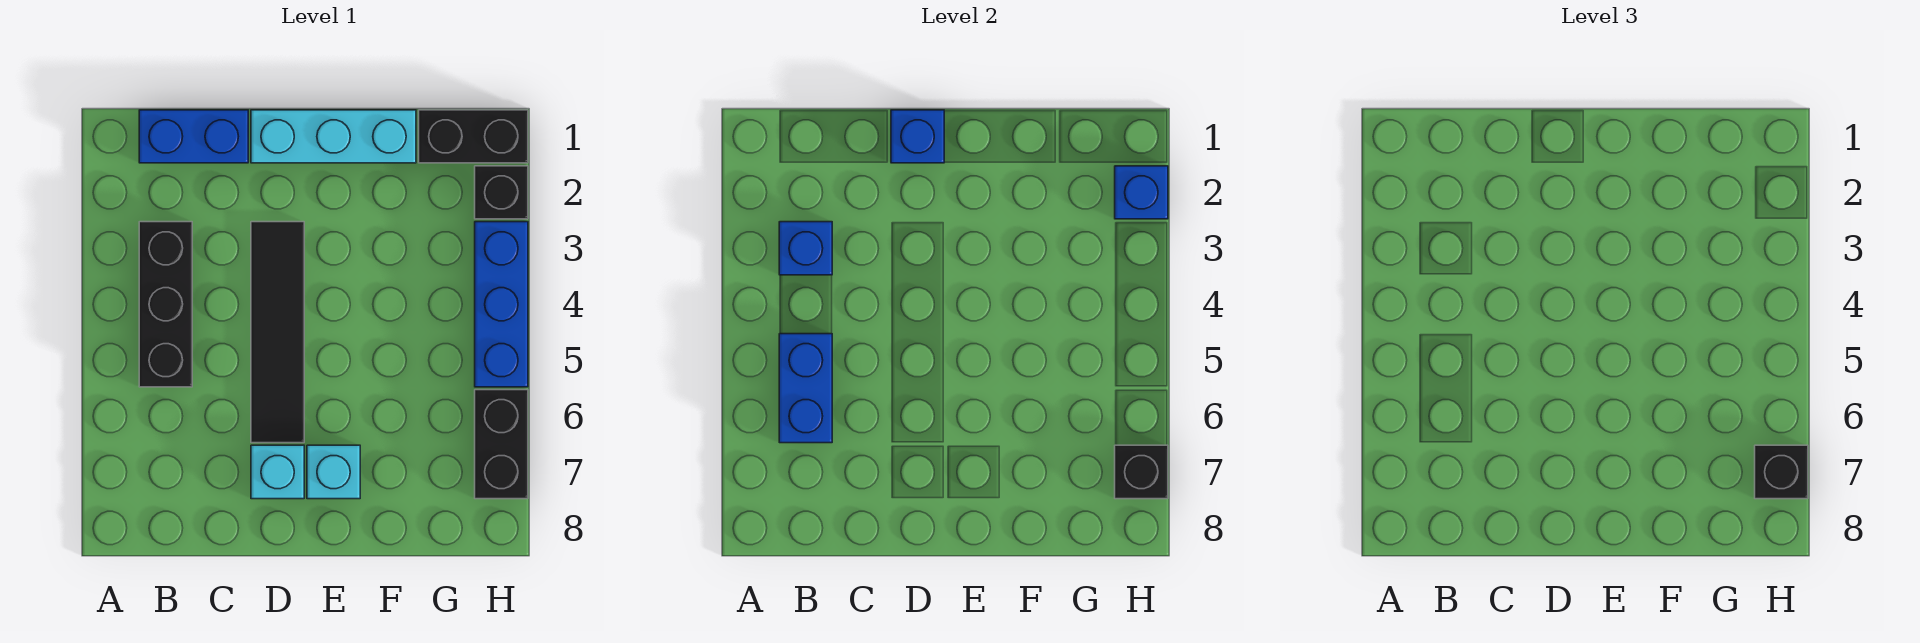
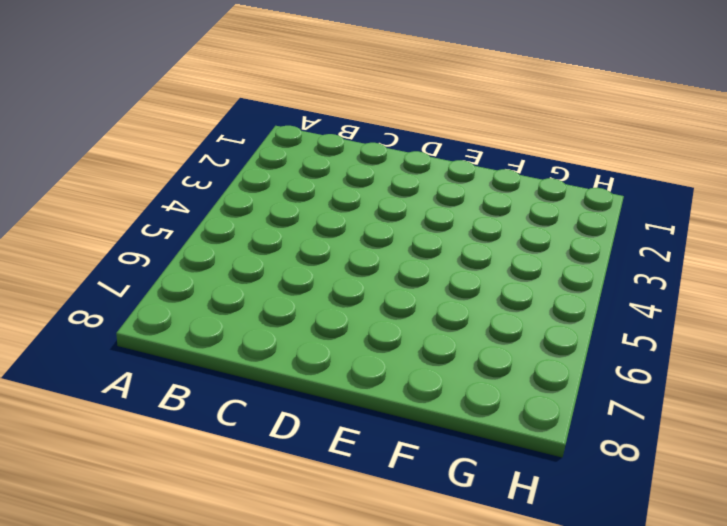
none -> blue 1x2 brick [139,110,248,163]
none -> black 1x3 brick [139,222,192,387]
none -> cyan 1x3 brick [251,110,416,163]

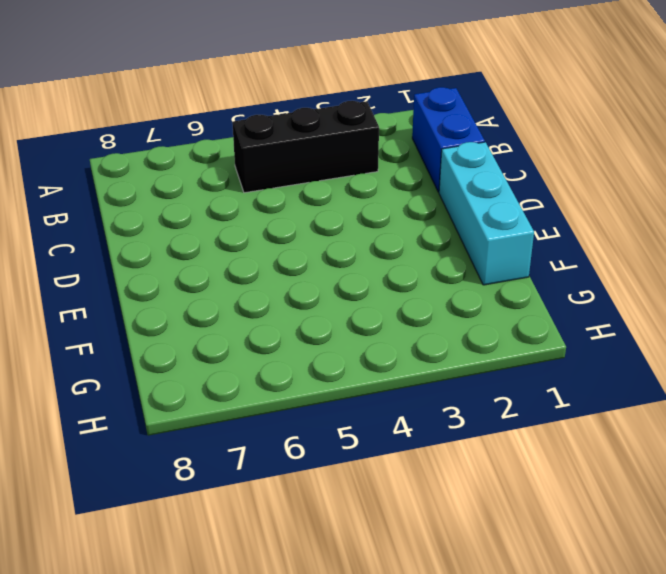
none -> black 1x4 tile [251,222,304,443]
none -> cyan 1x1 brick [251,445,304,499]
none -> cyan 1x1 brick [307,445,360,499]

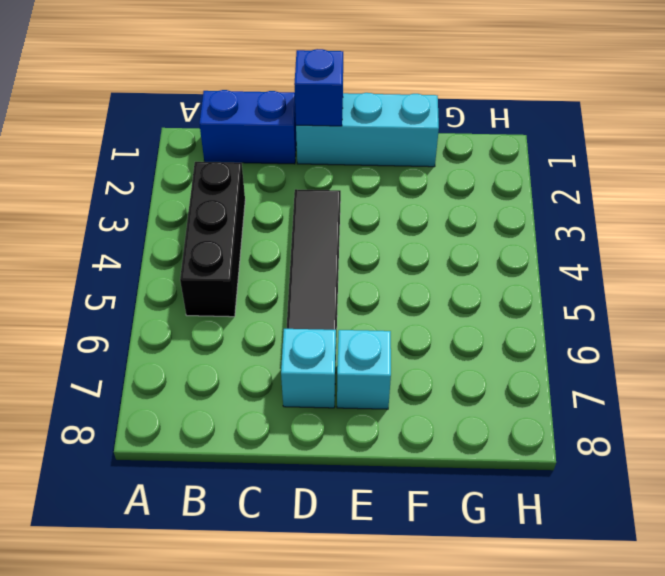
none -> black 1x2 brick [419,110,528,163]
none -> black 1x1 brick [475,166,528,219]
none -> blue 1x3 brick [475,222,528,387]

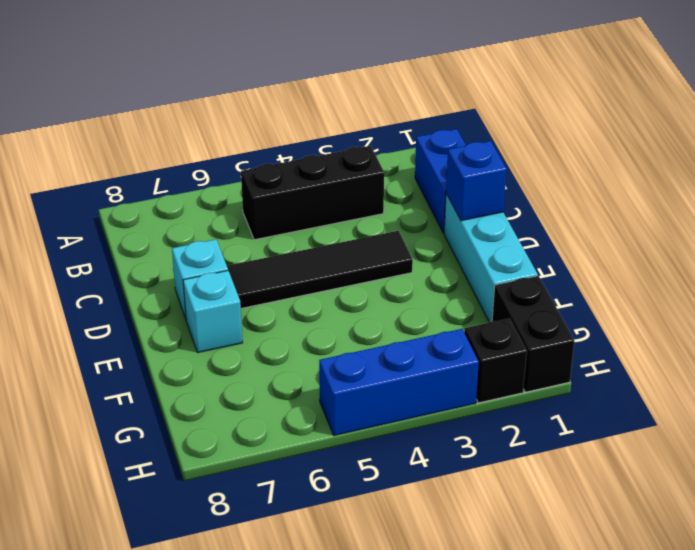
none -> black 1x2 brick [475,390,528,499]
none -> blue 1x1 brick [779,222,832,275]
none -> blue 1x2 brick [779,334,832,443]

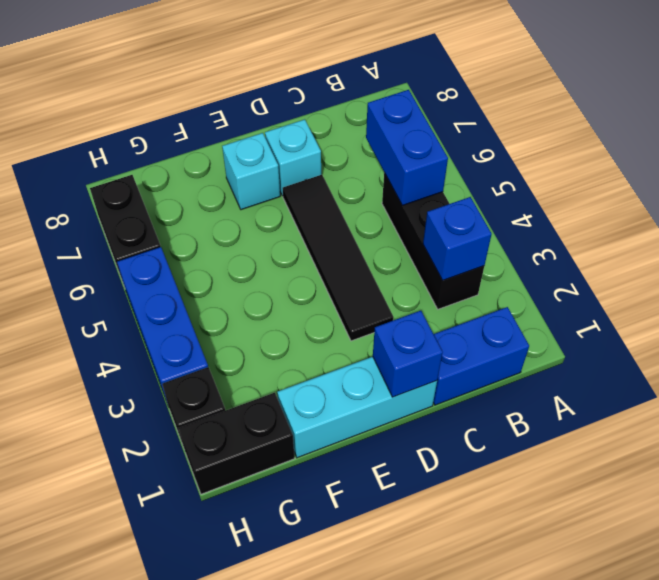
none -> blue 1x1 brick [1115,166,1168,219]
none -> black 1x1 brick [1115,445,1168,499]
none -> black 1x1 brick [1755,445,1808,499]

